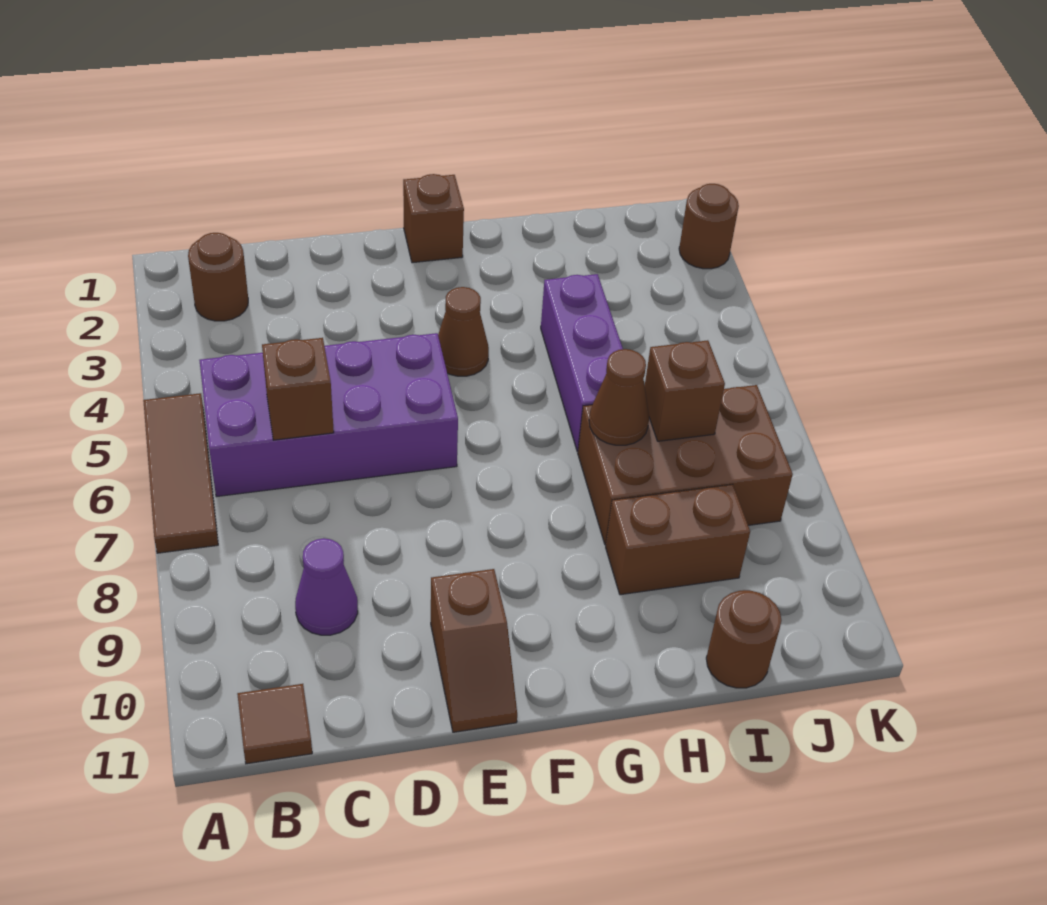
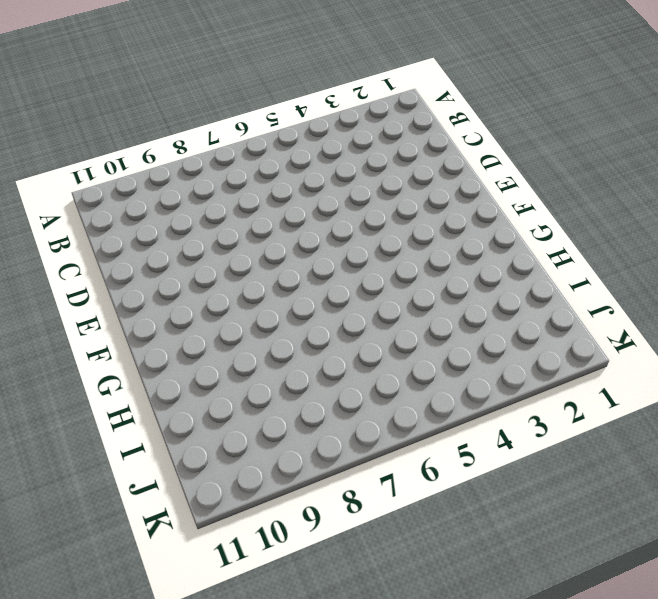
none -> brown 1x3 tile [143,393,218,553]
none -> brown 1x1 round brick [188,233,248,321]
none -> purple 2x4 brick [199,333,458,497]

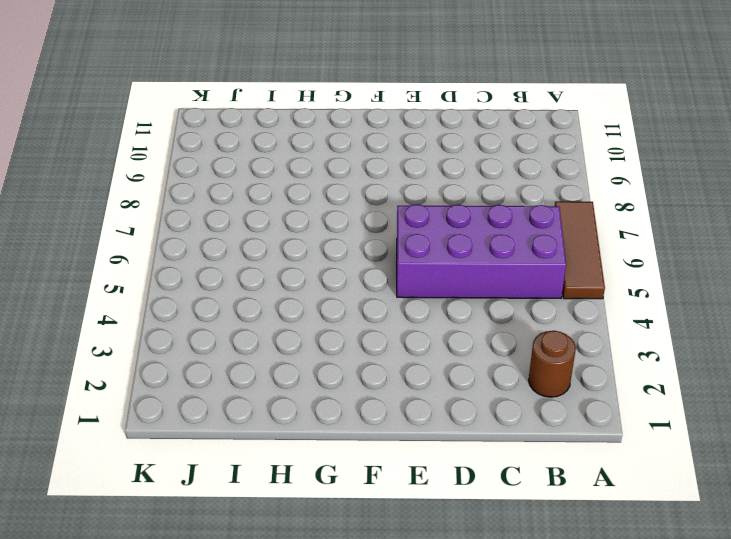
none -> brown 1x1 tile [237,684,312,764]
none -> purple 1x1 cone [295,538,358,635]
none -> brown 1x2 slope [431,569,517,732]

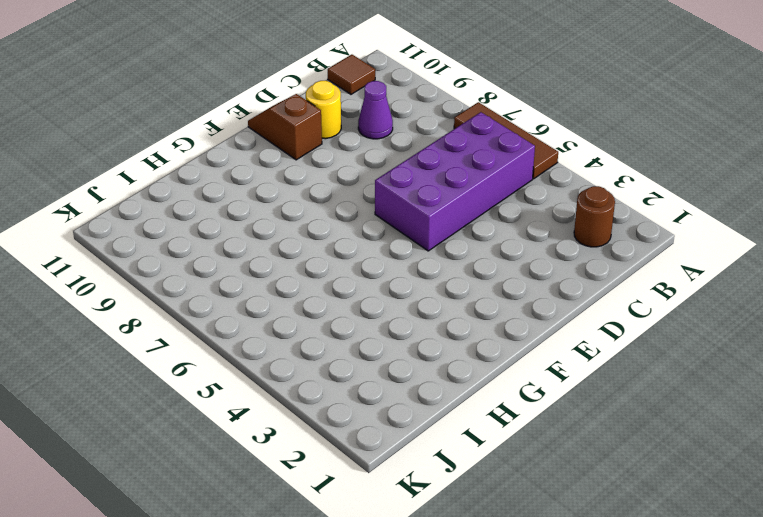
yellow 1x1 round brick [306,81,341,139] -> none
none -> brown 1x1 brick [403,174,464,263]
none -> brown 1x1 cone [438,287,489,376]
none -> purple 1x3 brick [541,274,623,452]

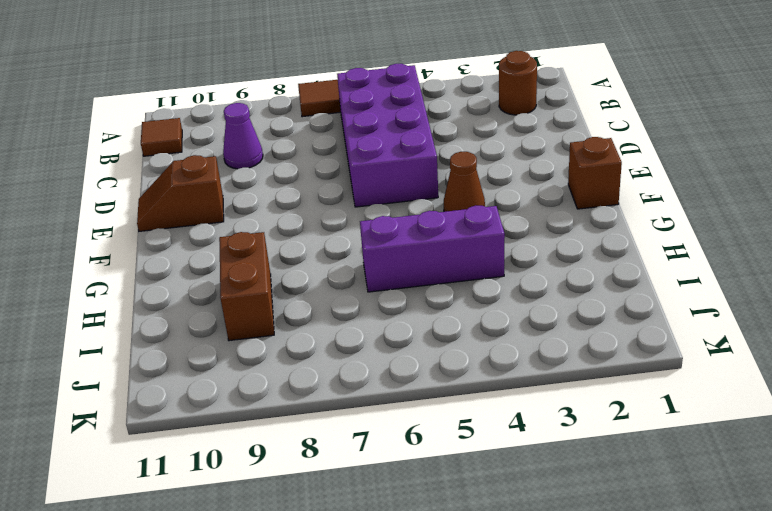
none -> brown 2x3 brick [578,385,793,545]
none -> brown 1x1 round brick [706,590,781,688]
none -> brown 1x1 round brick [679,184,739,269]

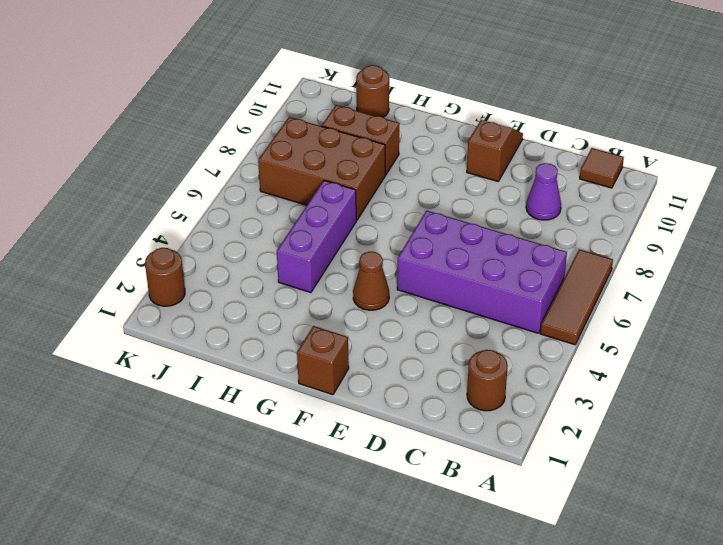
none -> brown 1x1 brick [262,338,334,440]
none -> brown 1x1 cone [589,349,649,445]
none -> brown 1x1 brick [645,340,725,441]

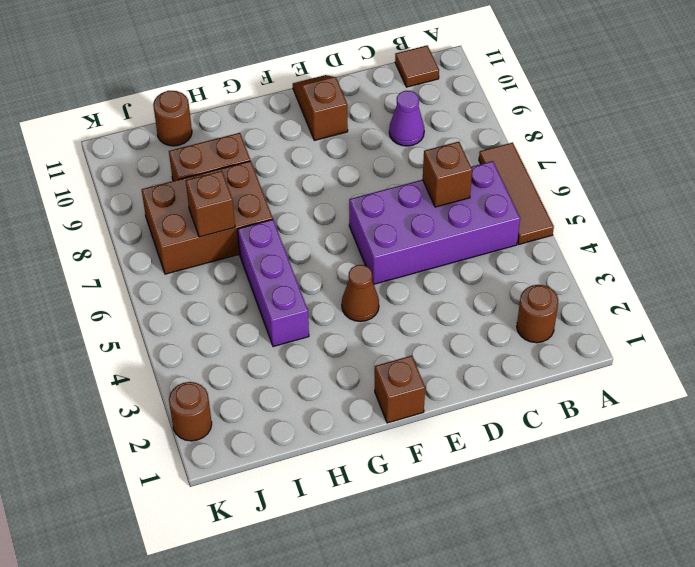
none -> brown 1x1 cone [589,349,649,445]

